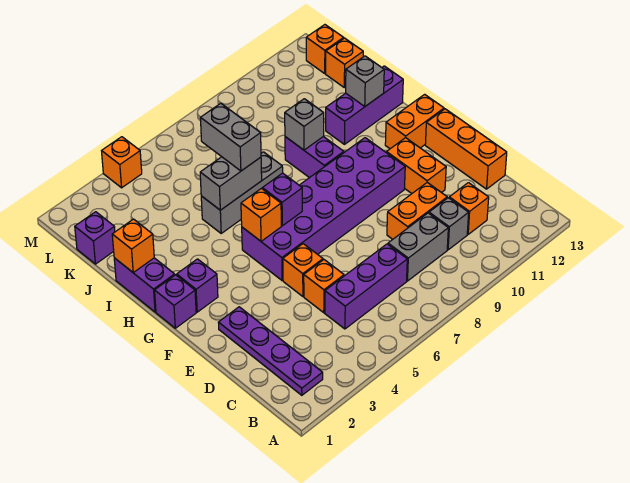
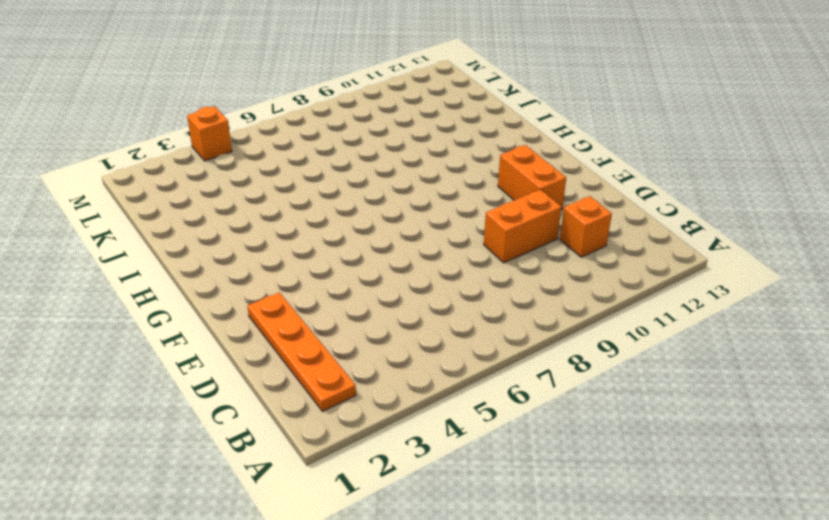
orange 1x4 plate [247,292,356,411] -> purple 1x4 plate [218,307,323,395]
none -> purple 1x3 brick [325,244,407,329]
none -> grey 1x2 brick [388,213,448,281]
none -> grey 1x1 brick [429,198,469,250]

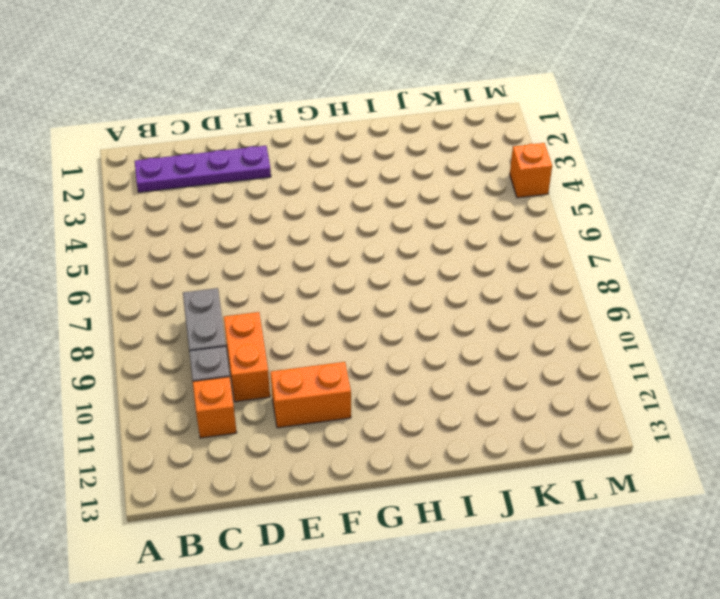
none -> purple 1x3 brick [325,244,407,329]
none -> orange 1x1 brick [304,260,344,313]
none -> orange 1x3 brick [425,109,507,189]

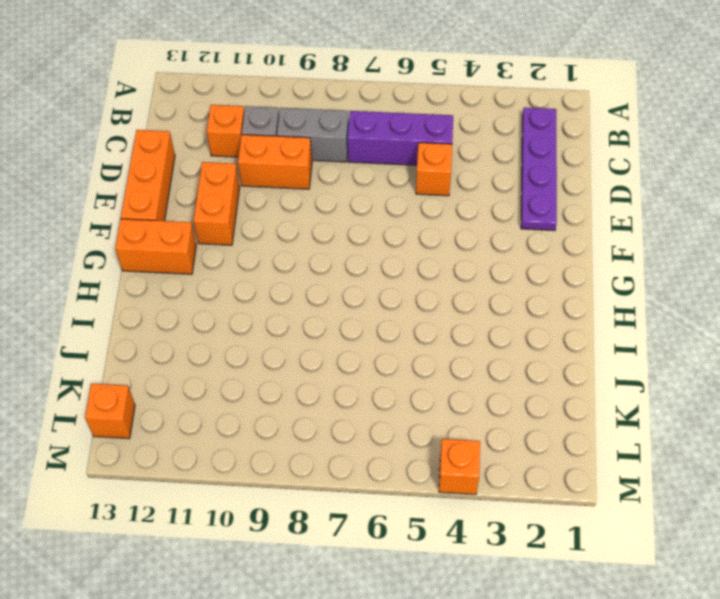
none -> orange 1x1 brick [283,244,323,296]
none -> purple 2x6 brick [242,138,405,280]
none -> purple 1x1 brick [155,275,196,328]

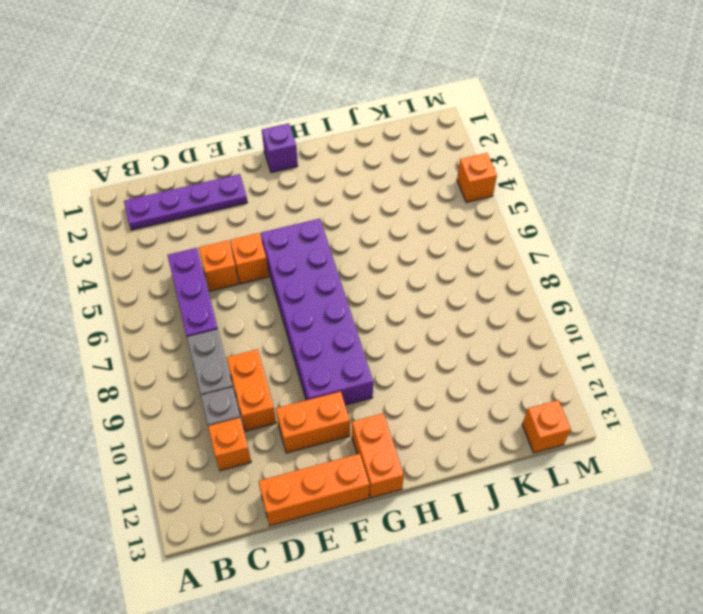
none -> purple 1x1 brick [177,259,218,312]
none -> purple 1x2 brick [114,258,175,312]
none -> purple 1x2 brick [285,137,344,178]

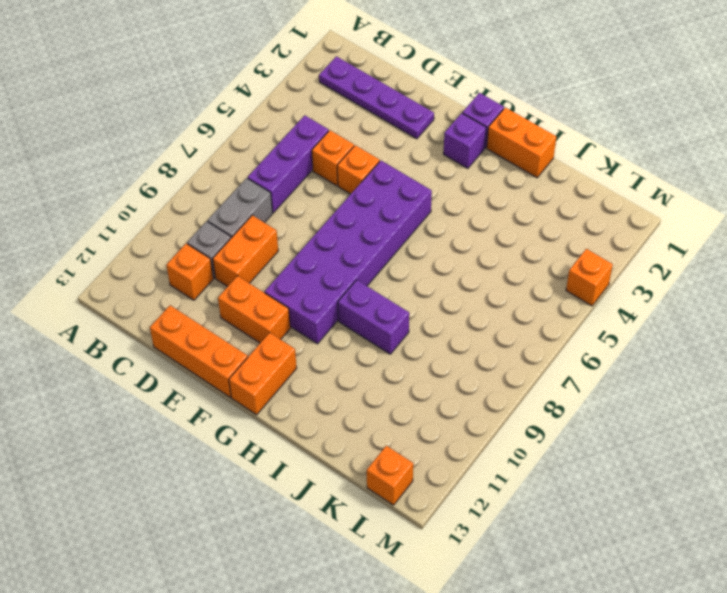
orange 1x2 brick [487,107,556,178] -> purple 1x2 brick [114,258,175,312]
none -> grey 1x3 brick [201,152,283,233]
none -> purple 1x3 brick [326,66,403,144]
none -> purple 1x1 brick [75,212,115,264]

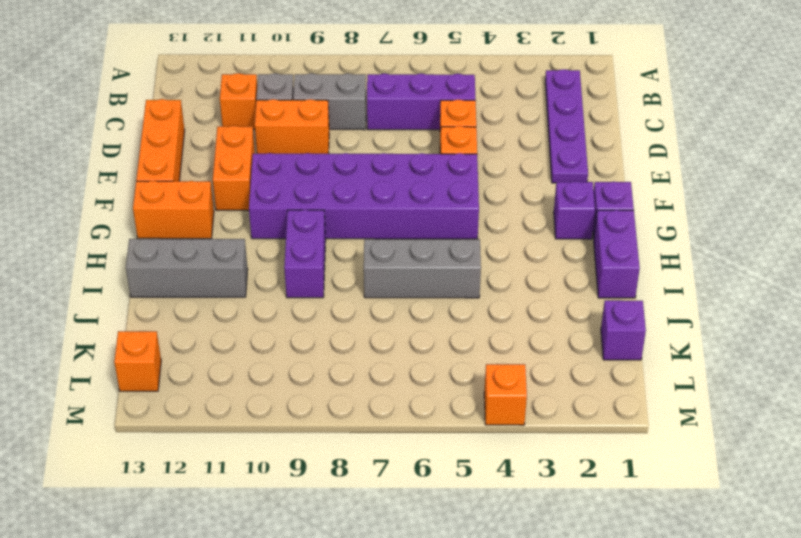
grey 1x3 brick [126,239,248,297] -> purple 1x3 brick [326,66,403,144]
none -> orange 1x1 brick [326,38,363,87]
none -> orange 1x1 brick [241,188,281,241]
none -> purple 1x1 brick [262,173,302,226]

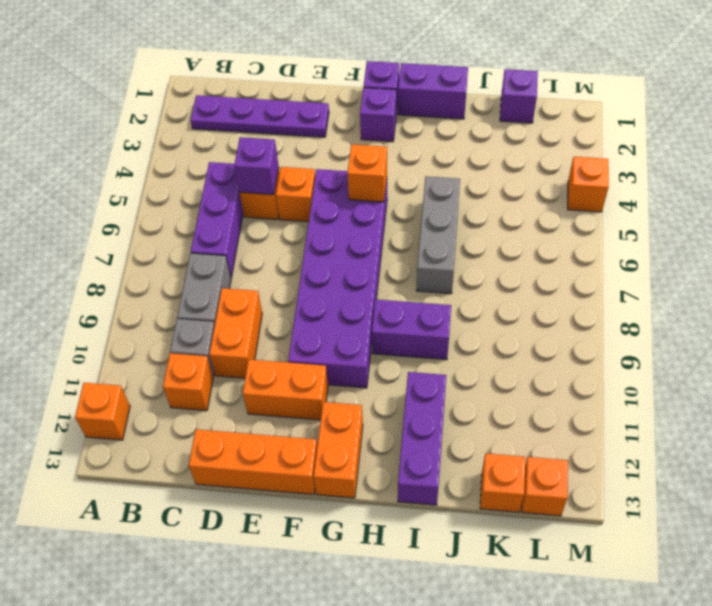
orange 1x1 brick [75,383,130,440] -> orange 1x1 brick moved to [112,219,154,272]
purple 1x1 brick [234,137,279,195] -> purple 1x1 brick moved to [262,173,302,226]
none -> grey 1x2 brick [200,157,262,210]
none -> grey 1x1 brick [285,99,324,150]
none -> grey 1x1 brick [346,56,384,106]

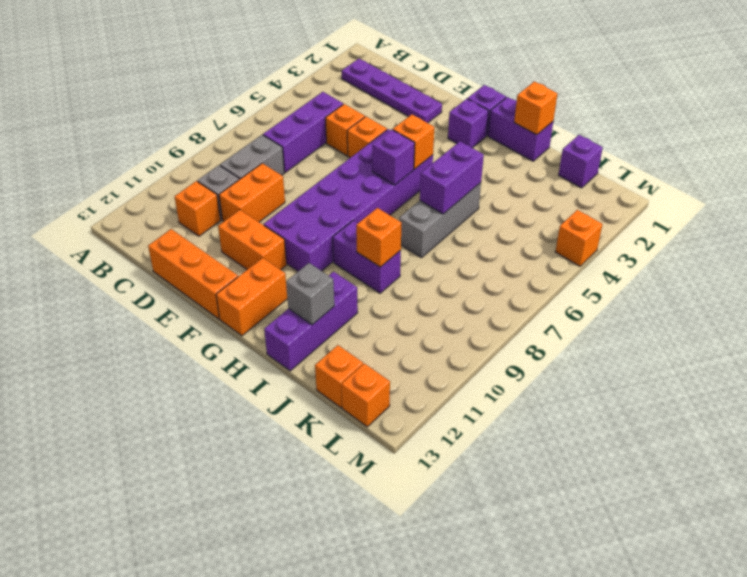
purple 1x2 brick [420,141,484,214] -> grey 1x2 brick [200,157,262,210]
orange 1x1 brick [356,208,402,267] -> grey 1x1 brick [285,99,324,150]
none -> grey 1x2 brick [200,103,261,171]

